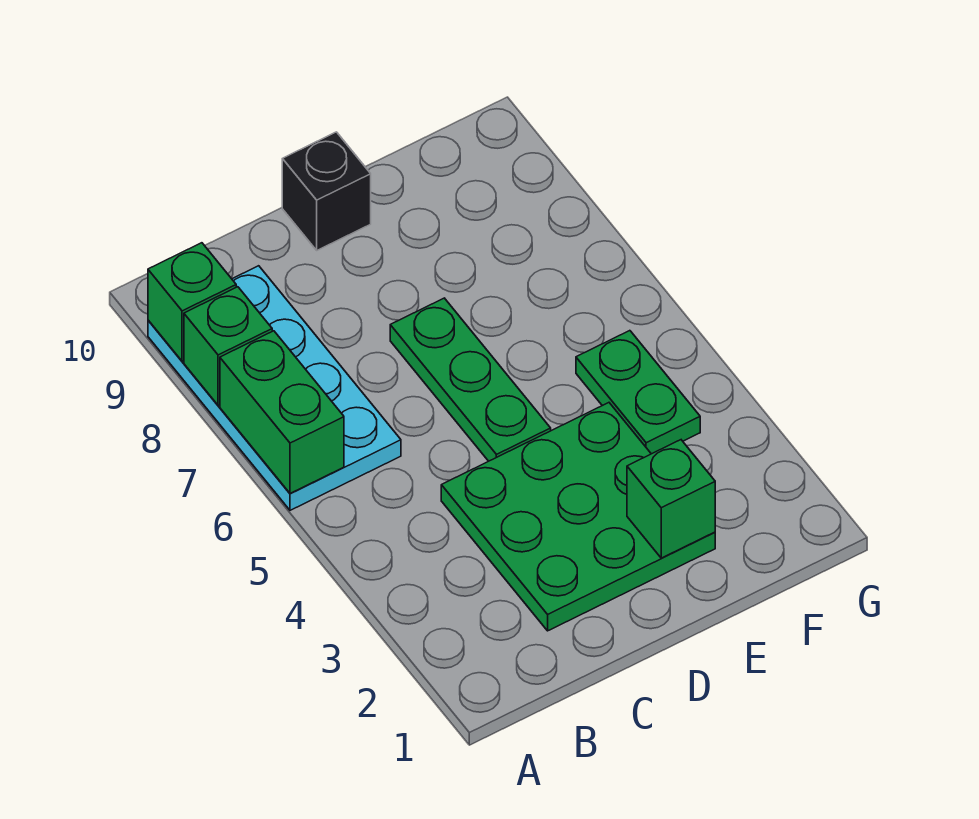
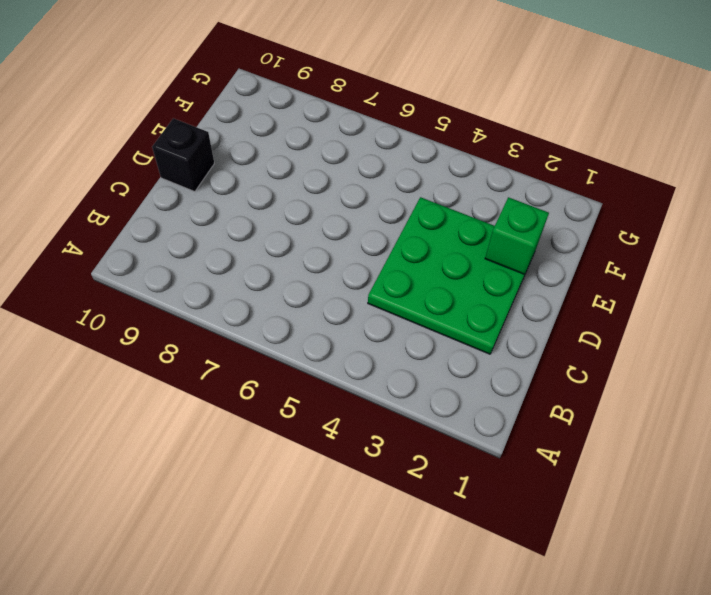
none -> cyan 2x4 plate [148,266,401,510]
none -> green 1x3 plate [390,298,551,461]

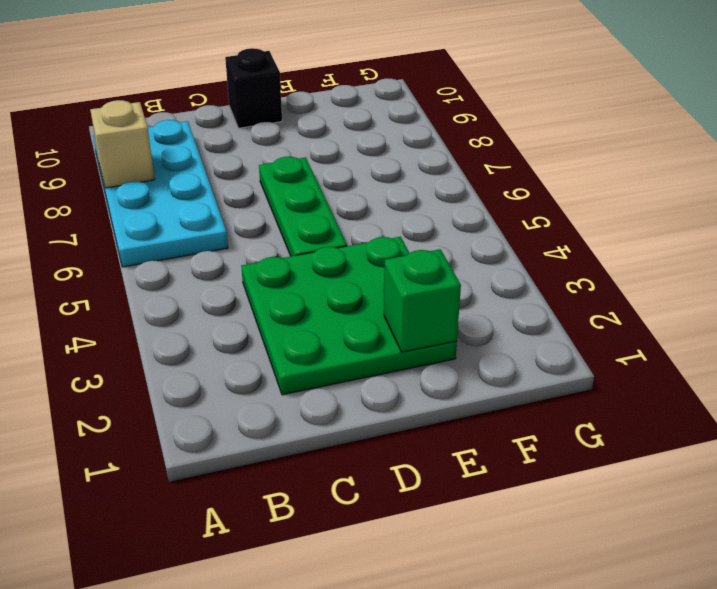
tan 1x1 brick [90,100,155,188] -> green 1x1 brick [184,287,272,405]
none -> green 1x2 plate [576,331,700,454]
none -> green 1x2 brick [220,331,344,493]

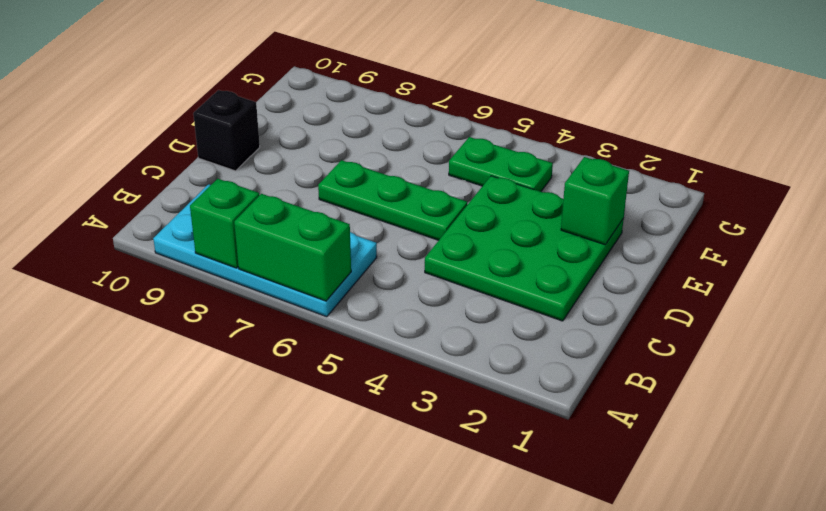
none -> green 1x1 brick [148,243,236,361]

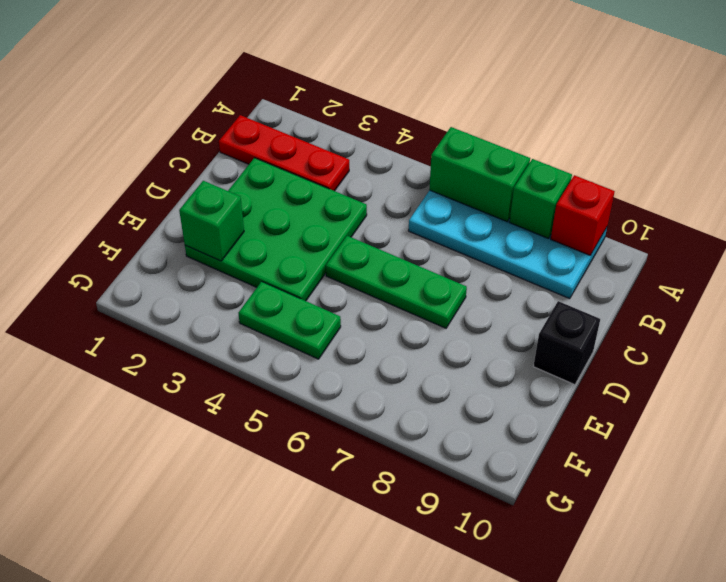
red 1x1 brick [551,175,615,255] -> green 1x1 brick [148,243,236,361]
red 1x3 plate [219,115,349,191] -> none

